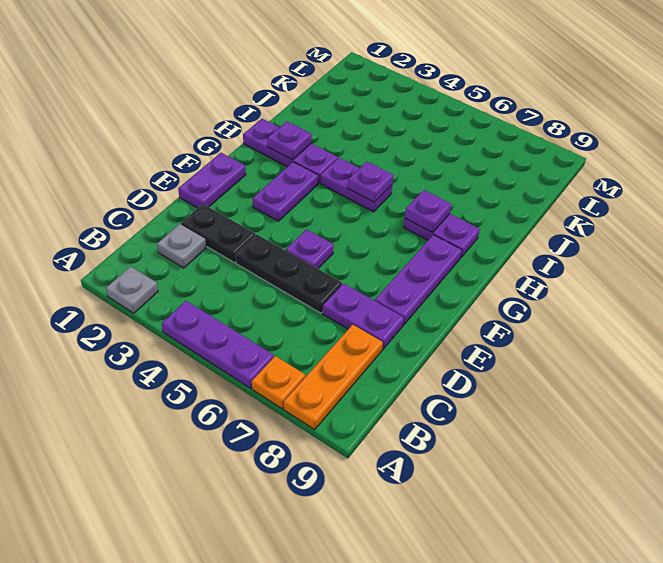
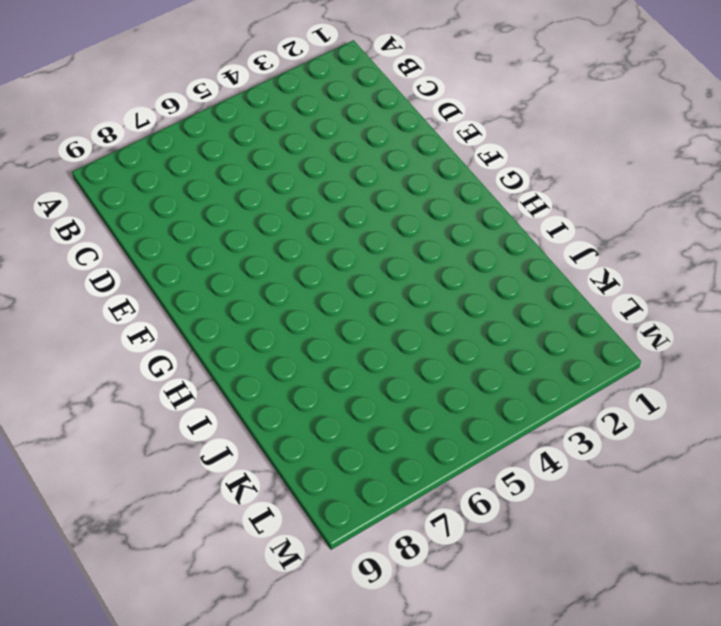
none -> grey 1x1 plate [106,266,158,313]
none -> purple 1x3 plate [162,301,274,388]
none -> orange 1x1 plate [252,356,305,409]

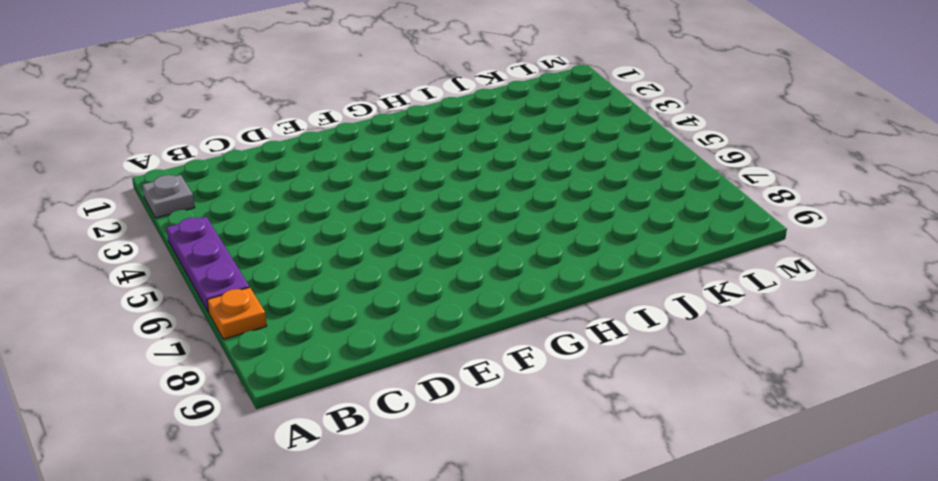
none -> orange 1x3 plate [284,325,383,429]
none -> grey 1x1 plate [157,224,206,268]
none -> black 1x2 plate [181,204,256,263]

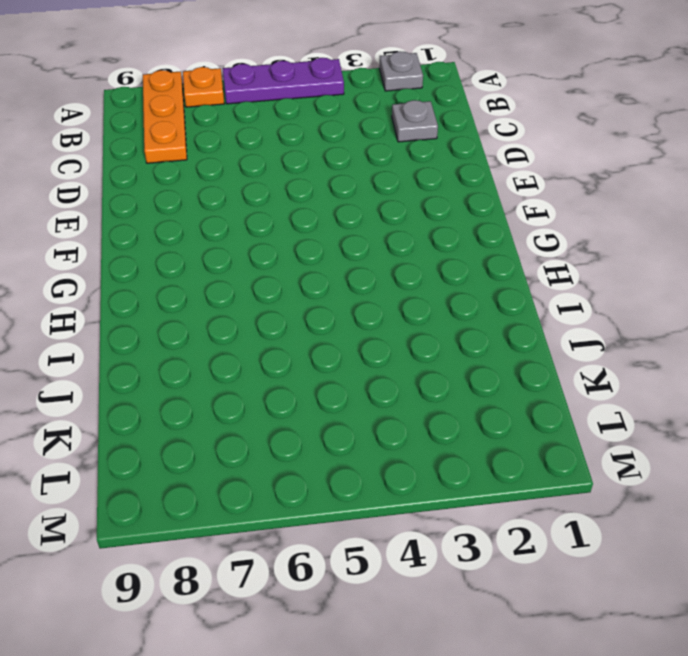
none -> black 1x2 plate [181,204,256,263]
none -> black 1x3 plate [235,235,342,313]
none -> purple 1x2 plate [323,283,404,349]

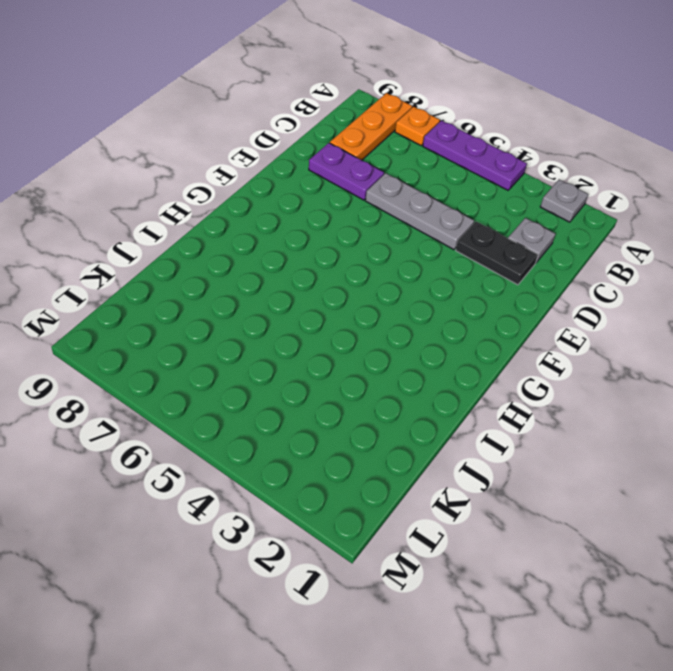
grey 1x3 plate [365,173,474,250] -> black 1x3 plate [235,235,342,313]
none -> purple 1x2 plate [178,153,246,208]
none -> purple 1x1 plate [286,229,334,269]
none -> purple 1x3 plate [375,235,462,325]

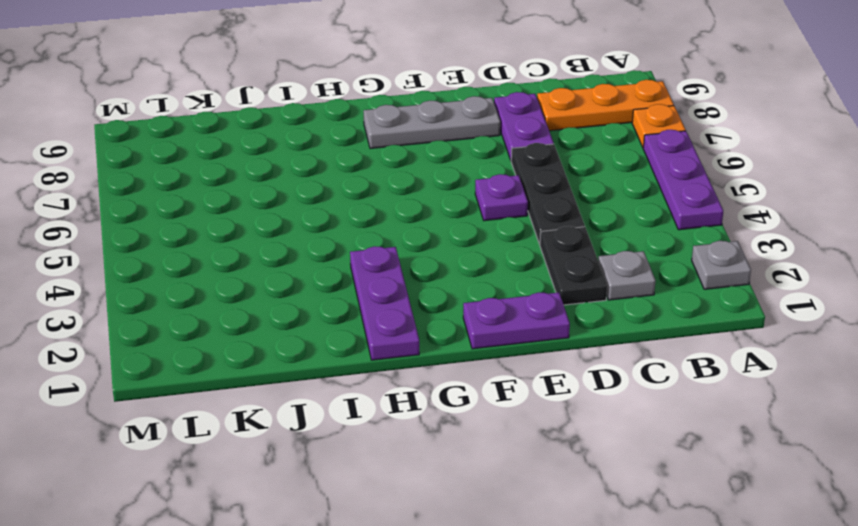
grey 1x3 plate [364,96,500,149] -> purple 1x3 plate [375,235,462,325]
none -> purple 1x2 plate [253,162,318,221]
none -> purple 1x2 plate [320,158,392,212]
none -> purple 1x2 plate [404,214,480,257]

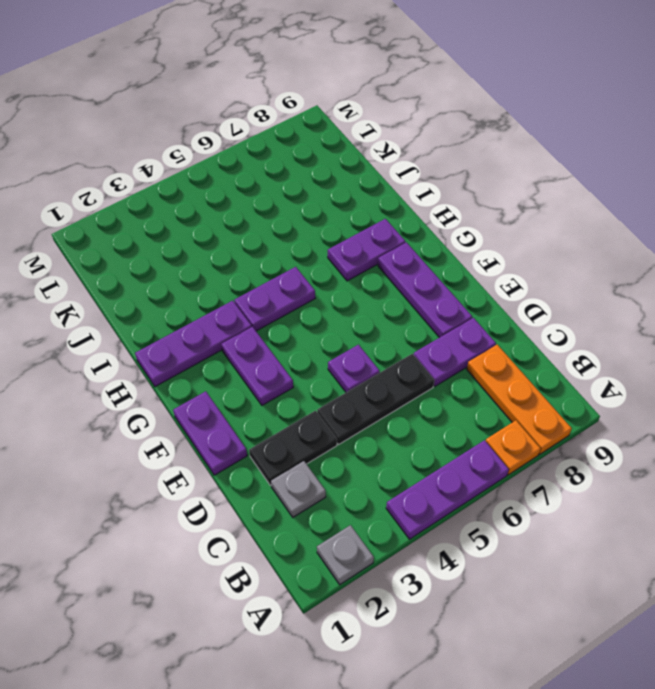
none -> purple 1x1 plate [268,122,312,160]
none -> purple 1x1 plate [348,162,393,202]
none -> purple 1x1 plate [405,190,452,232]

